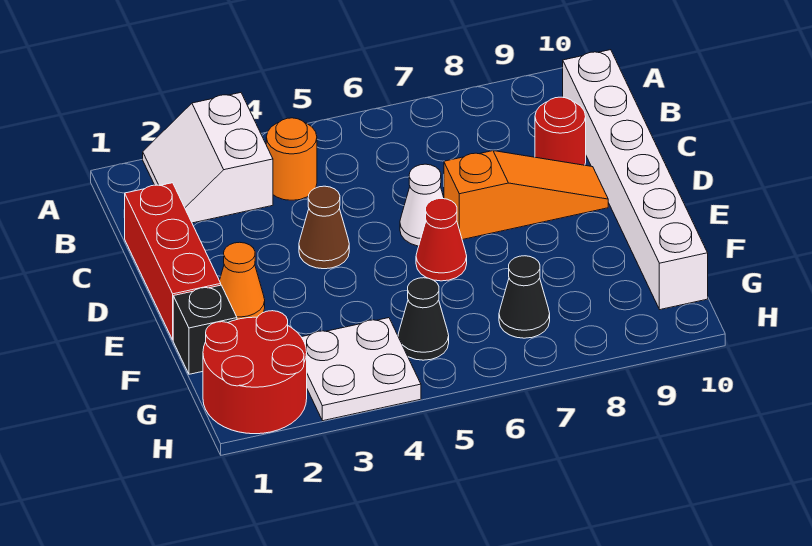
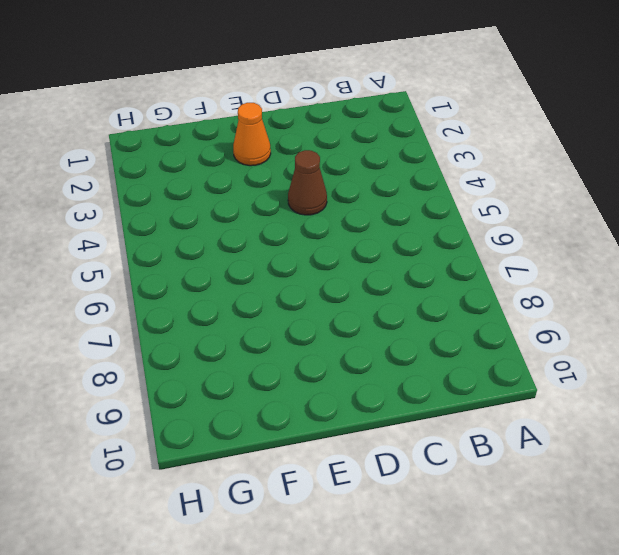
none -> white 2x2 slope [143,93,273,223]
none -> orange 1x1 round brick [266,118,317,200]
none -> white 1x6 brick [563,50,708,310]

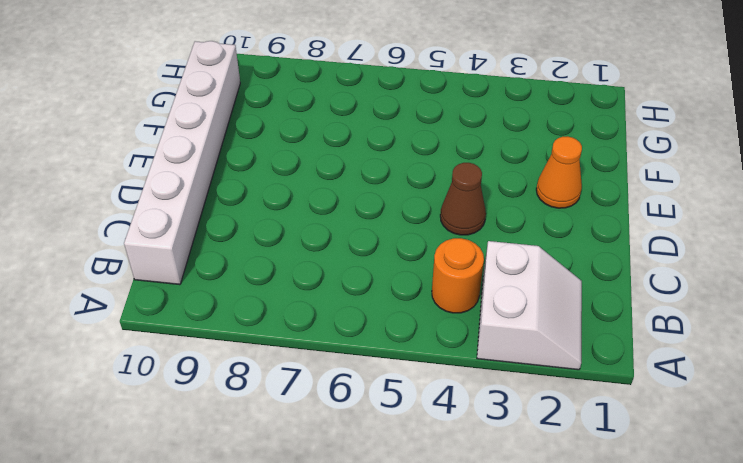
none -> red 1x3 brick [125,183,221,340]
none -> red 1x1 round brick [535,97,586,165]
none -> white 1x1 cone [400,164,444,246]

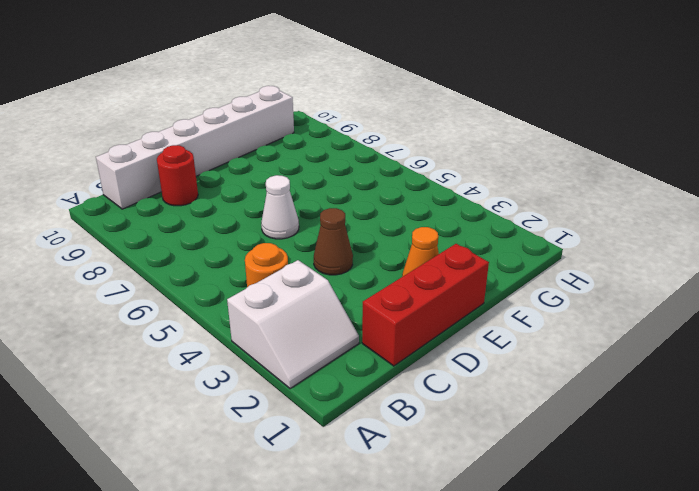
none -> orange 1x3 slope [444,151,608,240]
none -> red 1x1 cone [416,199,467,281]
none -> black 1x1 brick [173,285,237,374]

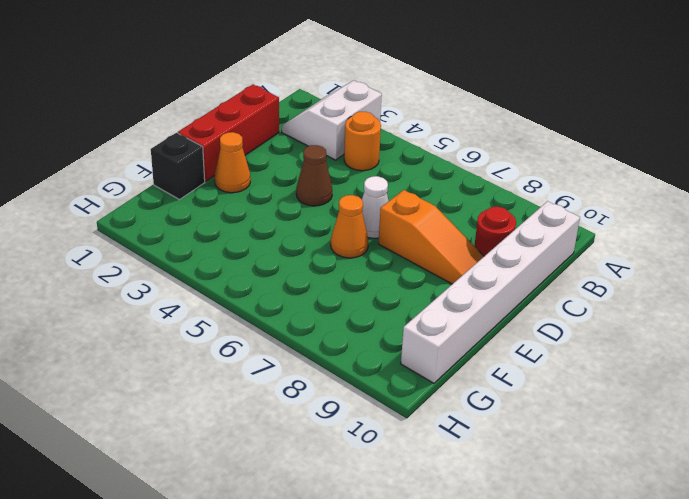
orange 1x1 cone [331,195,368,258] -> red 1x1 cone [416,199,467,281]
none -> red 2x2 round brick [203,311,307,434]
none -> white 2x2 plate [302,318,421,421]
none -> black 1x1 cone [398,278,449,360]

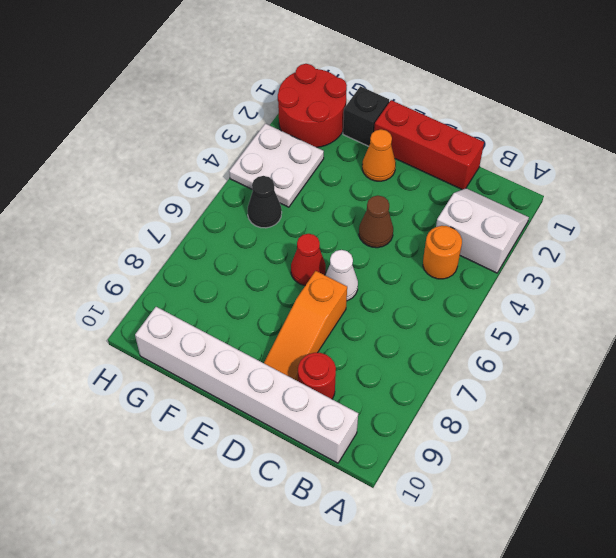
none -> black 1x1 cone [499,256,550,338]

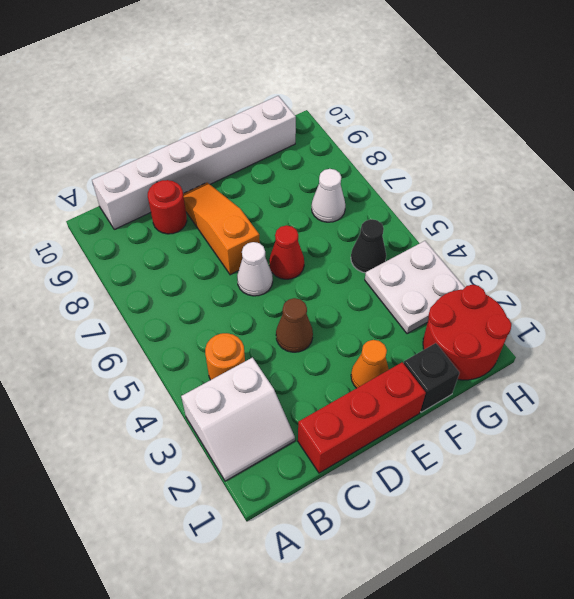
white 1x1 cone [312,169,345,222] -> black 1x1 cone [499,256,550,338]

